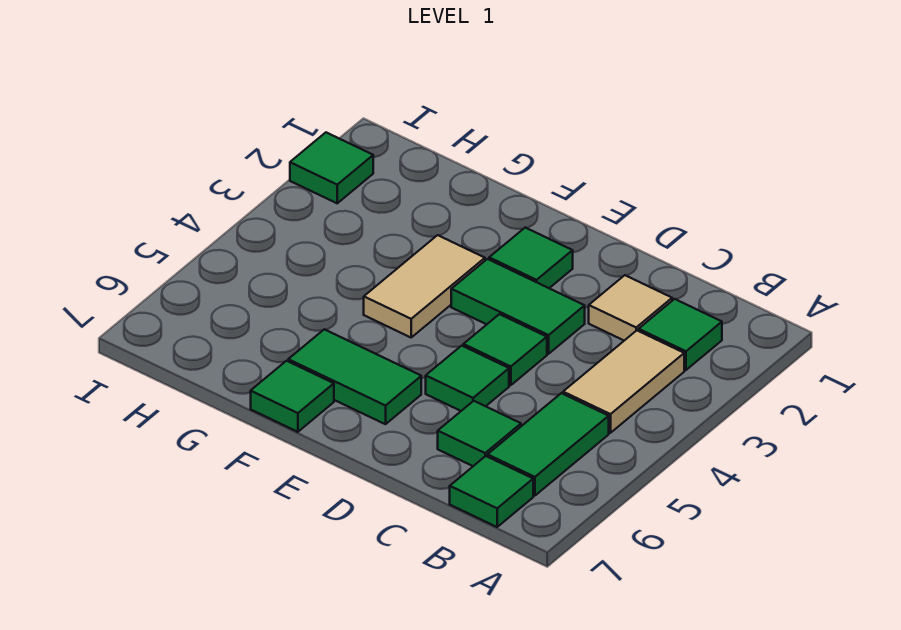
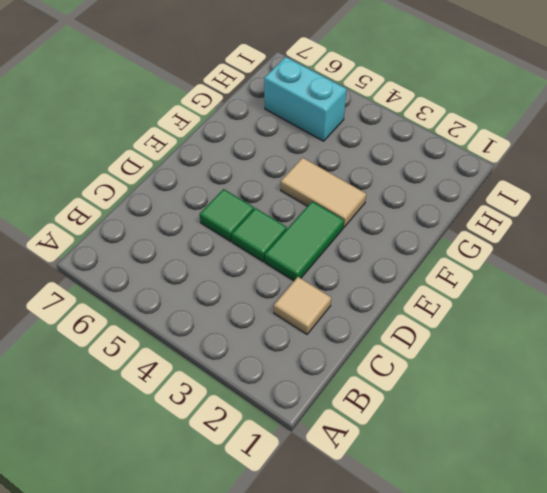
cyan 1x2 brick [264,57,347,141] -> none
none -> green 1x1 tile [639,299,722,370]
none -> tan 1x2 tile [563,331,684,433]
none -> green 1x2 tile [488,393,609,496]

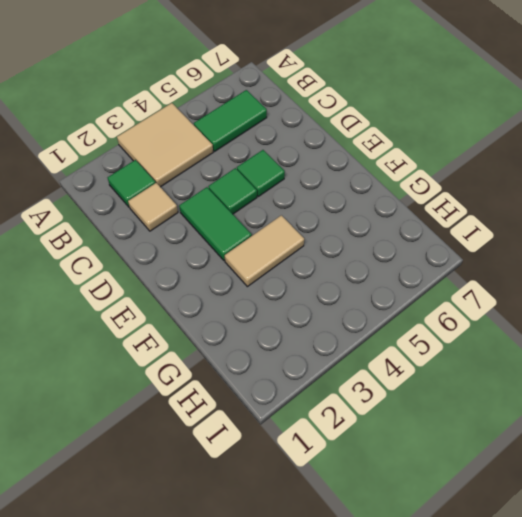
tan 2x2 tile [117,103,213,187] -> tan 1x2 tile [563,331,684,433]
none -> green 1x1 tile [450,456,533,527]
none -> green 1x1 tile [438,401,521,466]
none -> green 1x1 tile [489,228,573,288]

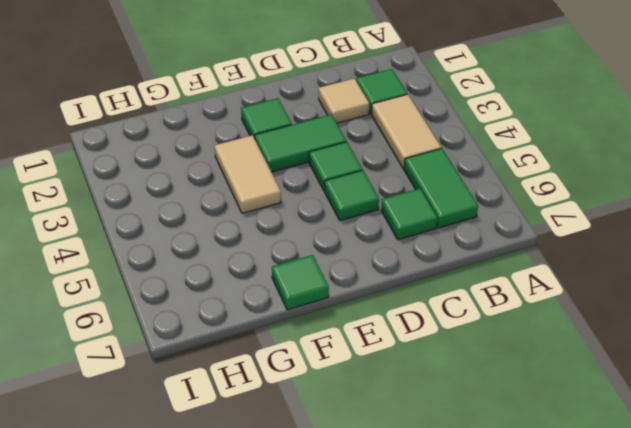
none -> green 1x1 tile [450,456,533,527]
none -> green 1x2 tile [288,329,421,424]
none -> green 1x1 tile [290,133,373,203]

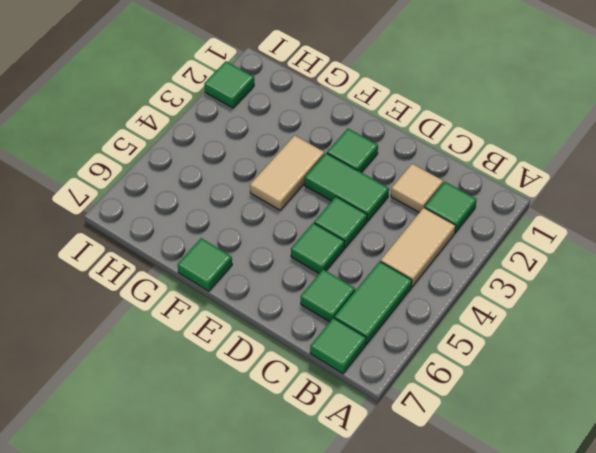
none -> green 1x2 tile [288,329,421,424]

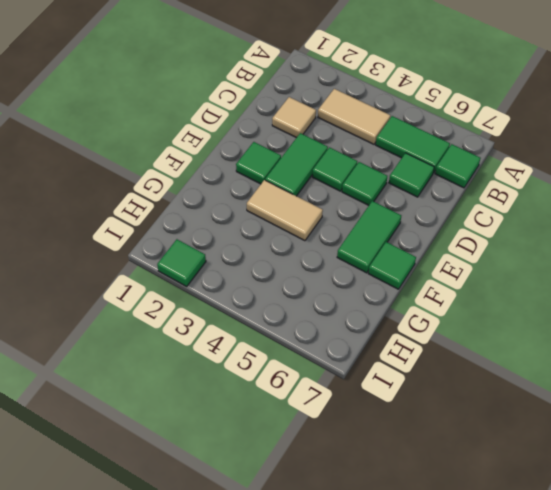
none -> green 1x1 tile [639,299,722,370]

